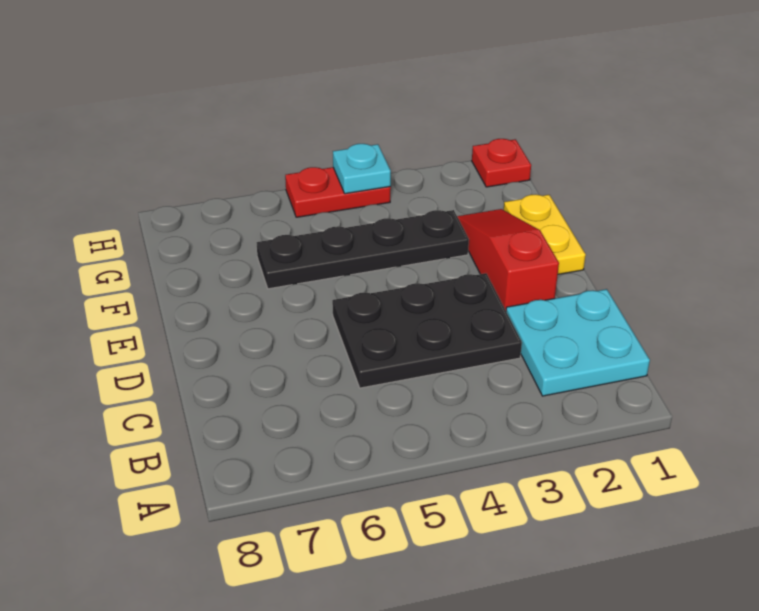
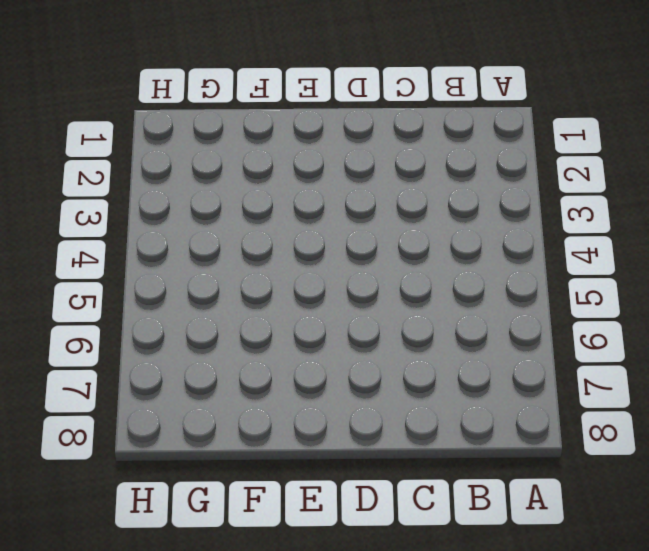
none -> cyan 2x2 plate [506,289,650,396]
none -> black 2x3 plate [332,273,522,388]

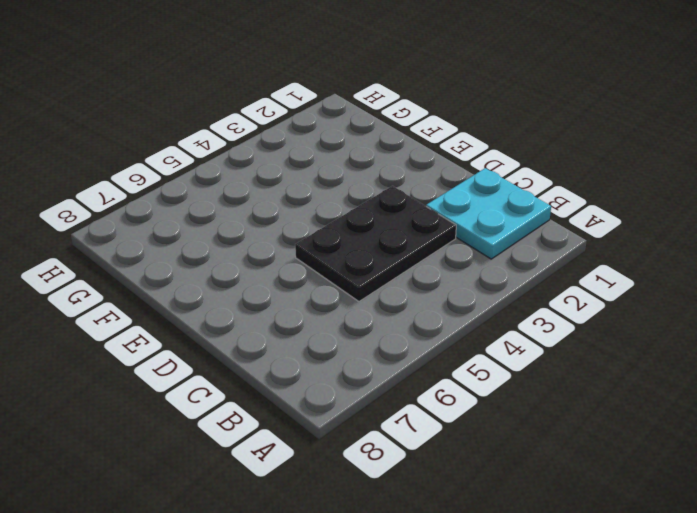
none -> red 1x3 slope [457,209,559,310]
none -> yellow 1x2 plate [504,194,586,274]

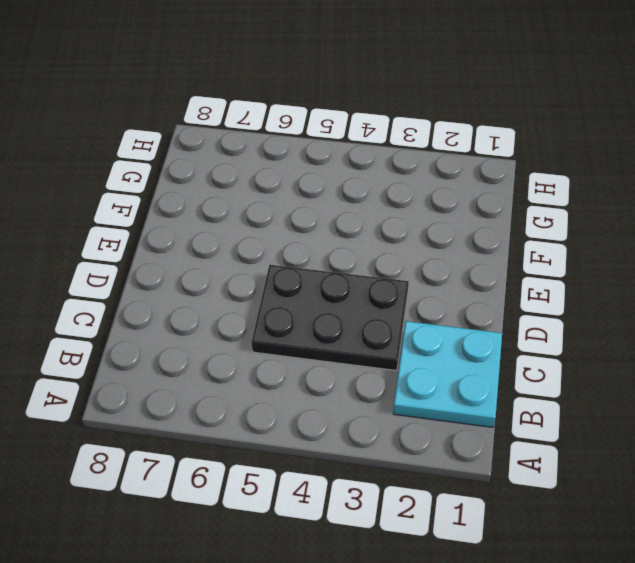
none -> red 1x3 slope [457,209,559,310]
none -> yellow 1x2 plate [504,194,586,274]

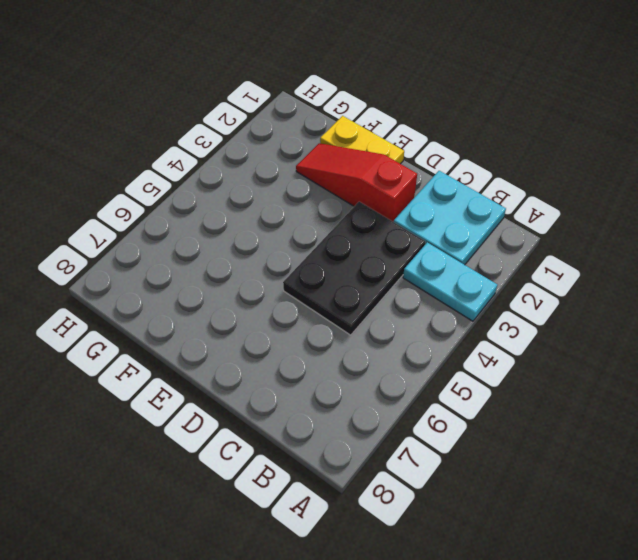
cyan 1x2 plate [403,242,497,321] -> none
none -> black 1x4 plate [256,210,469,289]
none -> red 1x1 plate [472,139,531,187]

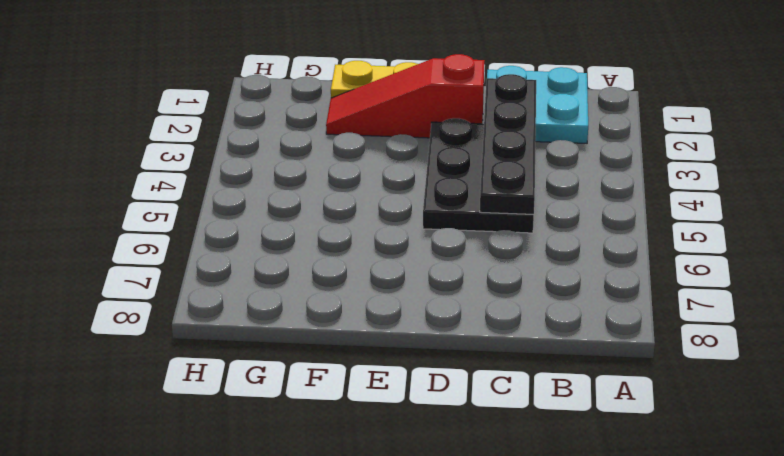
black 1x4 plate [480,74,536,214] -> black 1x4 plate moved to [256,210,469,289]
none -> red 1x1 plate [472,139,531,187]
none -> red 1x2 plate [285,167,391,217]

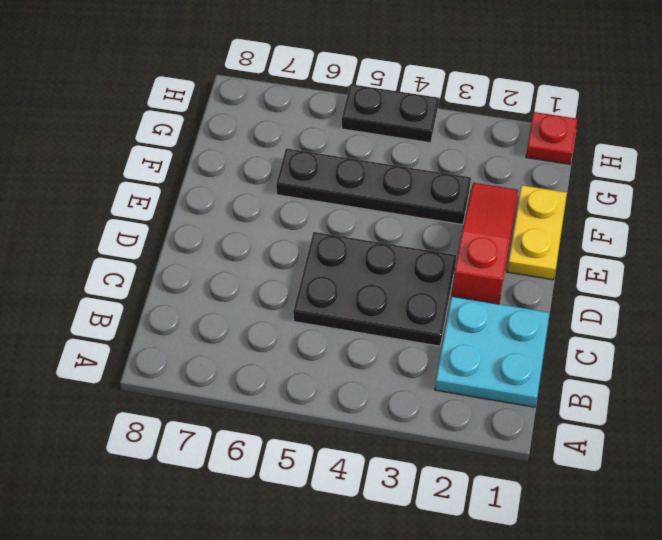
black 1x2 plate [342,84,439,143] -> red 1x2 plate [285,167,391,217]
none -> cyan 1x1 plate [333,144,391,194]

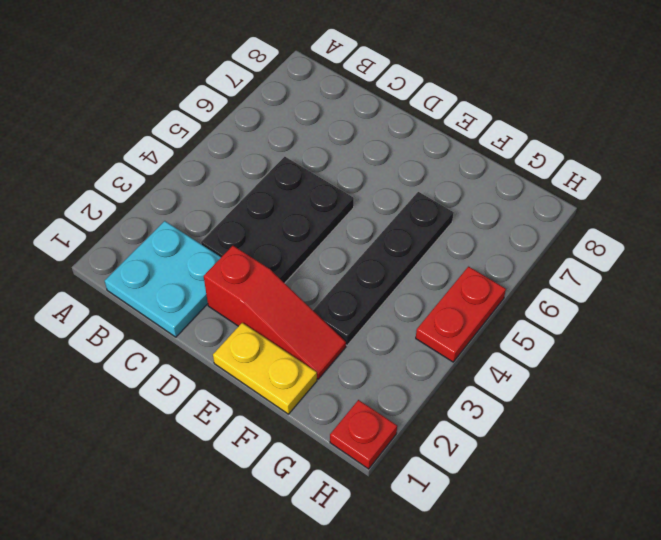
none -> cyan 1x1 plate [333,144,391,194]

